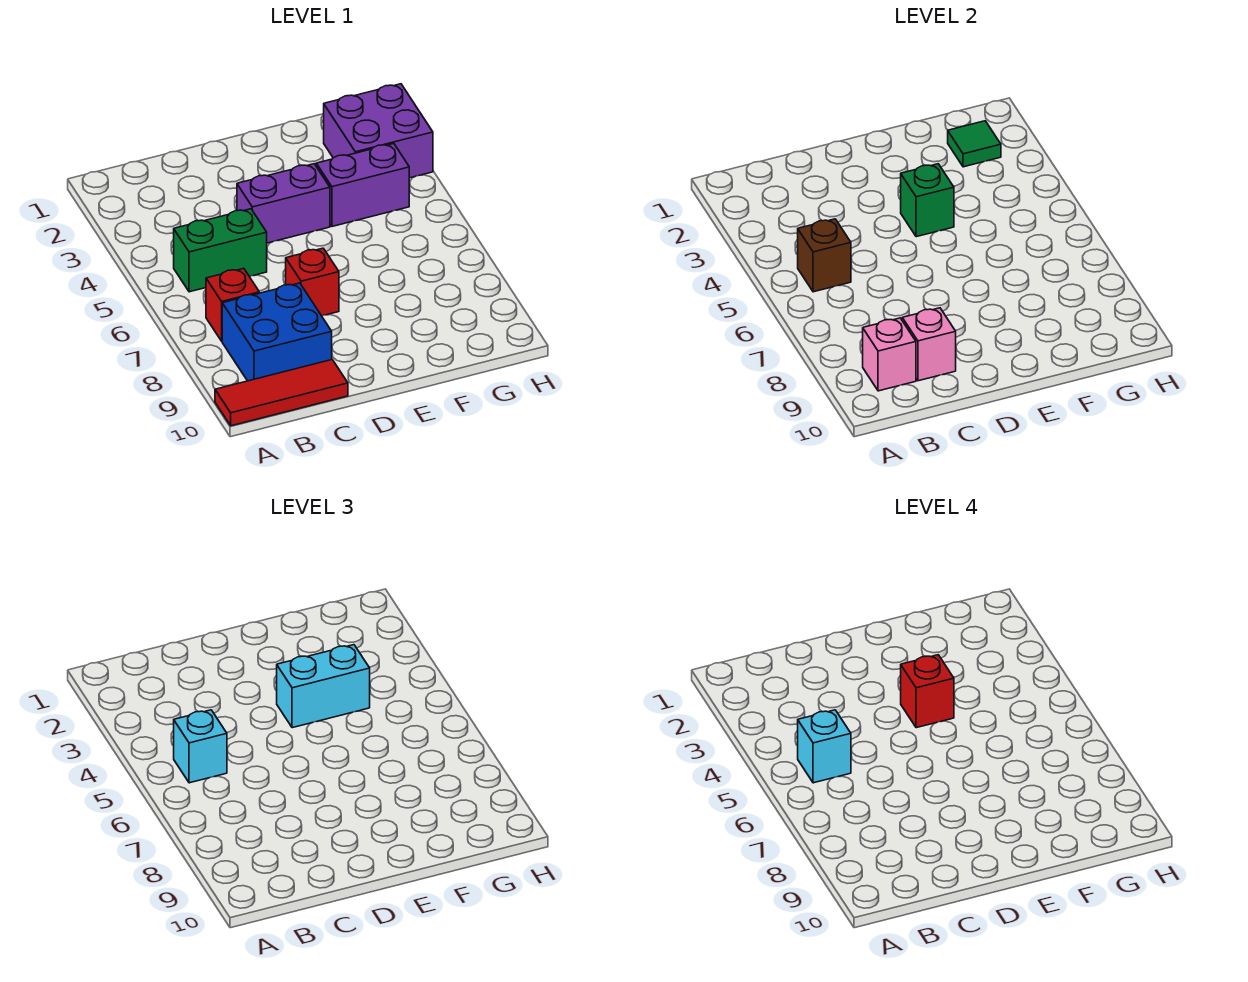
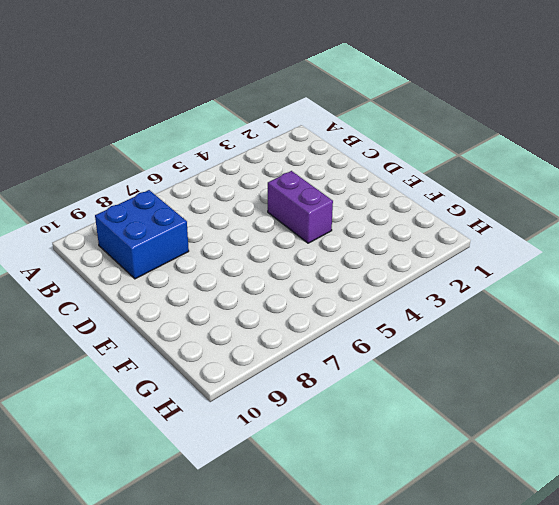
none -> red 1x3 tile [215,360,348,426]
none -> green 1x2 brick [174,209,267,292]
none -> red 1x1 brick [206,268,259,341]

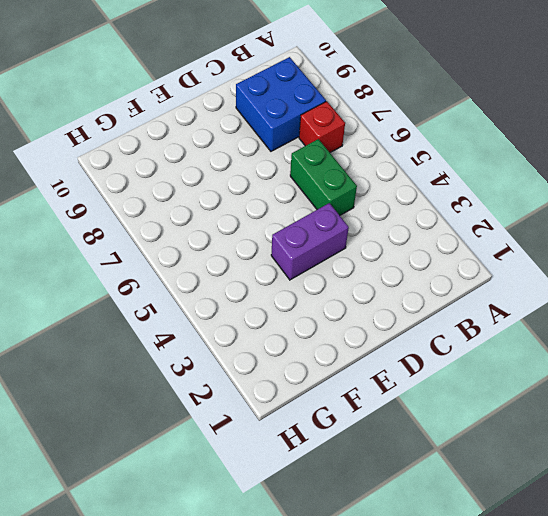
green 1x2 brick [290,139,357,215] -> green 1x2 brick turned to [174,209,267,292]
none -> red 1x3 tile [215,360,348,426]
none -> red 1x1 brick [286,248,339,316]
none -> purple 1x2 brick [316,144,409,226]

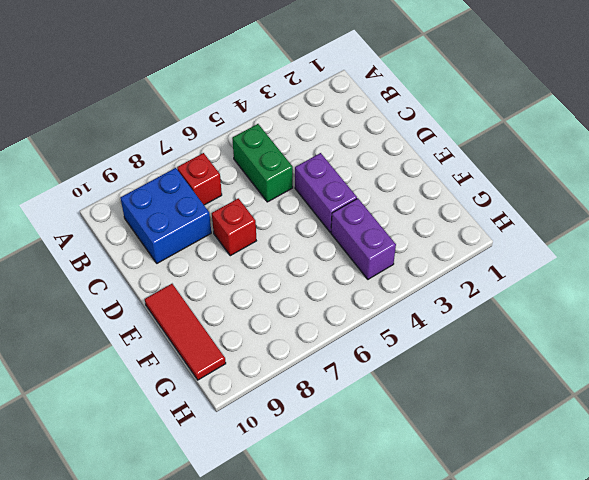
red 1x3 tile [145,284,226,380] -> red 1x3 tile moved to [215,360,348,426]
none -> purple 2x2 brick [324,84,433,178]
none -> brown 1x1 brick [798,219,851,292]
none -> pink 1x1 brick [863,318,916,391]

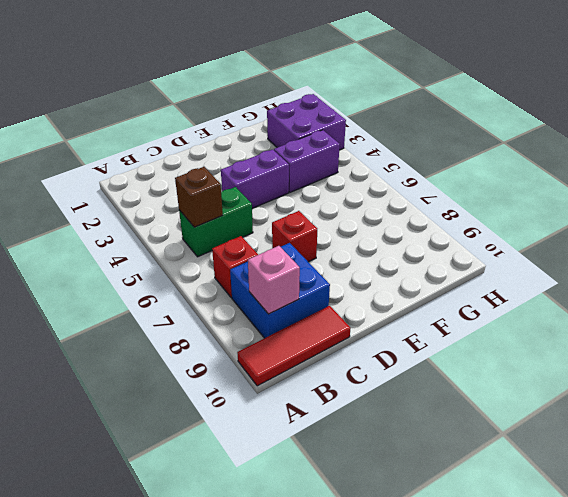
none -> pink 1x1 brick [902,308,956,381]
none -> green 1x1 brick [901,164,954,237]
none -> green 1x1 tile [948,121,1001,167]

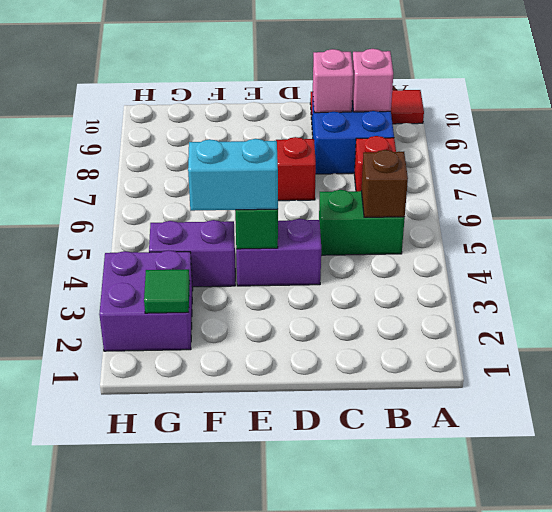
none -> cyan 1x1 brick [174,710,227,783]
none -> cyan 1x1 brick [798,710,851,783]
none -> red 1x1 brick [901,655,954,728]

